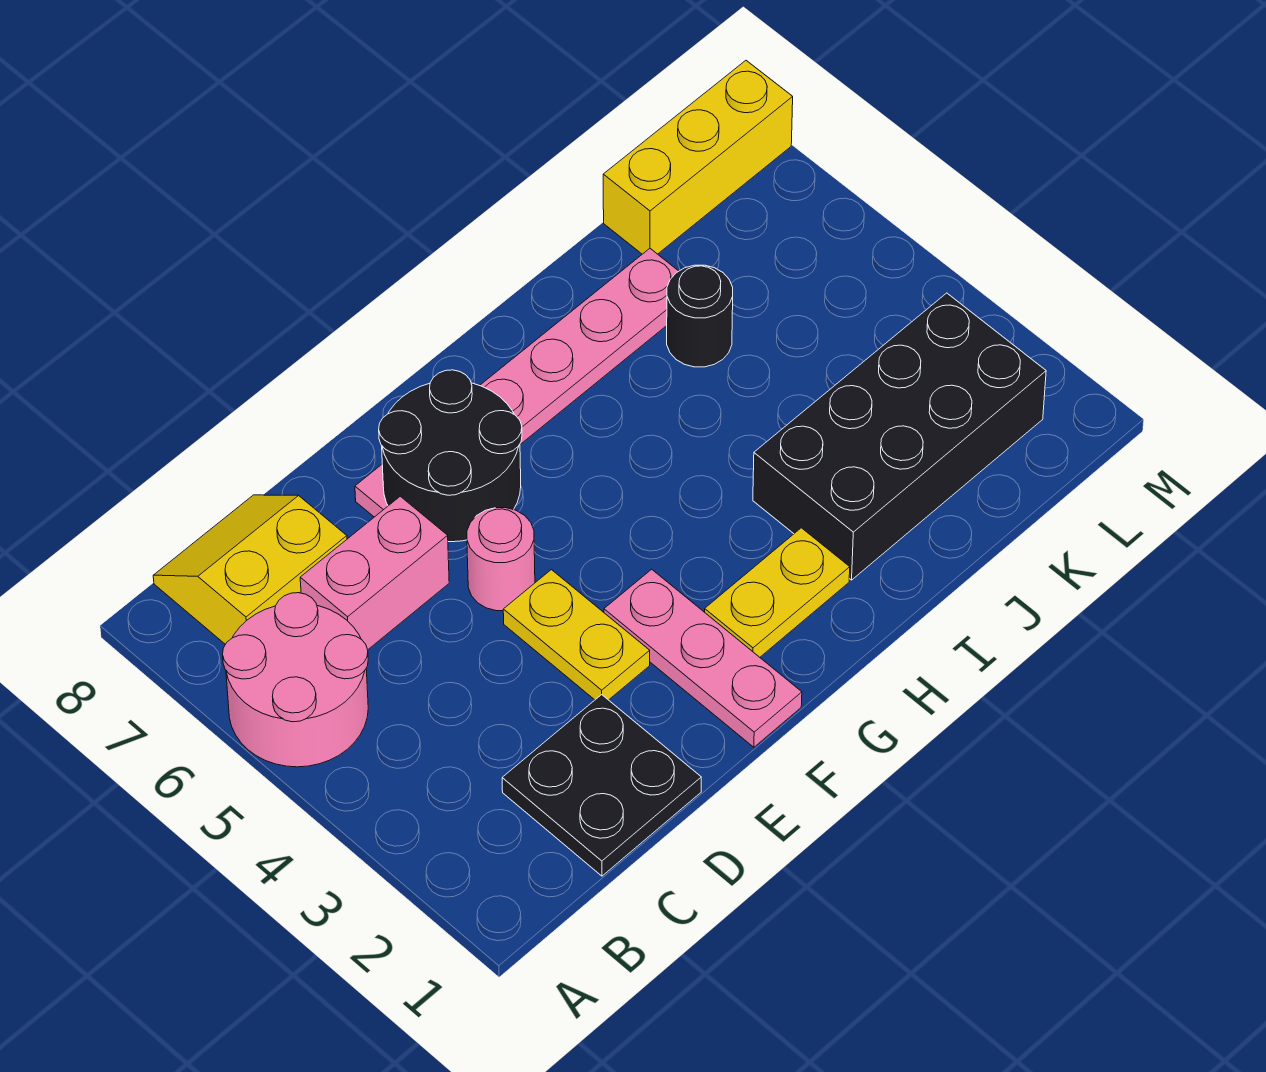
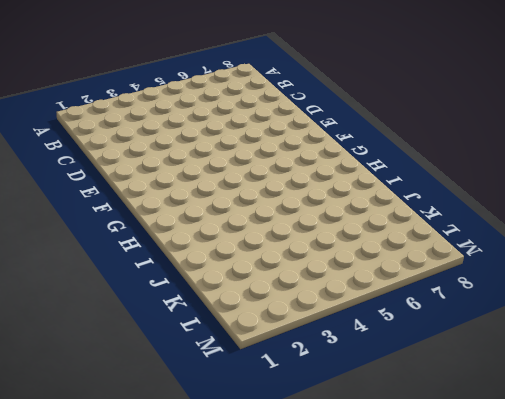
none -> pink 2x2 round brick [223,593,368,767]
none -> yellow 2x2 slope [153,495,347,644]
none -> black 2x2 plate [502,695,701,876]

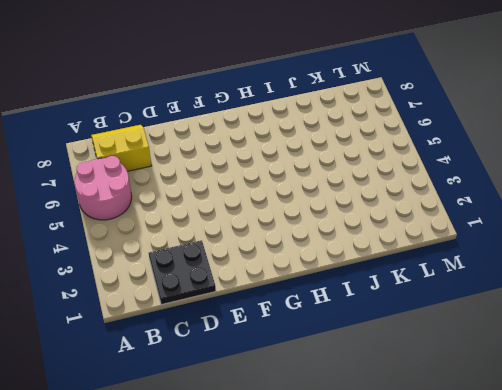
none -> pink 1x2 brick [300,496,449,650]
none -> yellow 1x2 plate [503,570,650,700]
none -> pink 1x1 round brick [467,508,535,611]

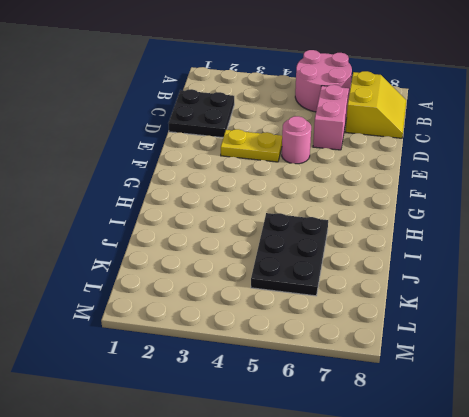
black 2x3 plate [251,213,328,296] -> black 1x1 round brick [667,265,733,367]
none -> pink 1x6 plate [355,249,678,517]
none -> pink 1x3 plate [604,569,802,747]
none -> yellow 1x2 plate [705,528,850,657]

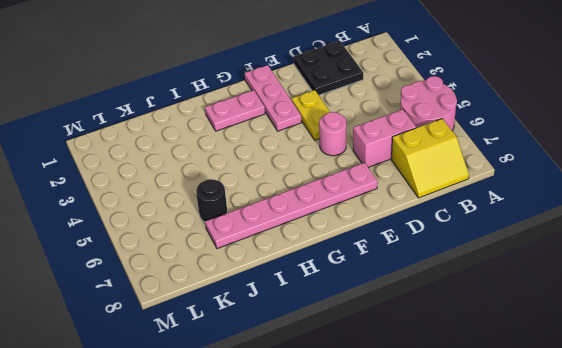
pink 1x2 plate [205,90,265,131] -> yellow 1x2 plate [705,528,850,657]
none -> black 2x4 brick [753,293,1046,580]
none -> yellow 1x3 brick [603,61,793,254]
none -> black 2x2 round brick [379,370,522,542]

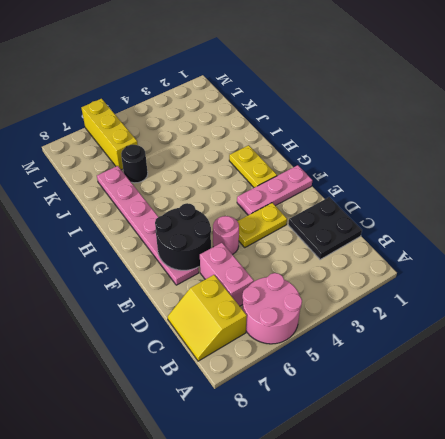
yellow 1x3 brick [81,99,138,170] -> yellow 1x3 brick moved to [603,61,793,254]
none -> black 2x4 brick [753,293,1046,580]

